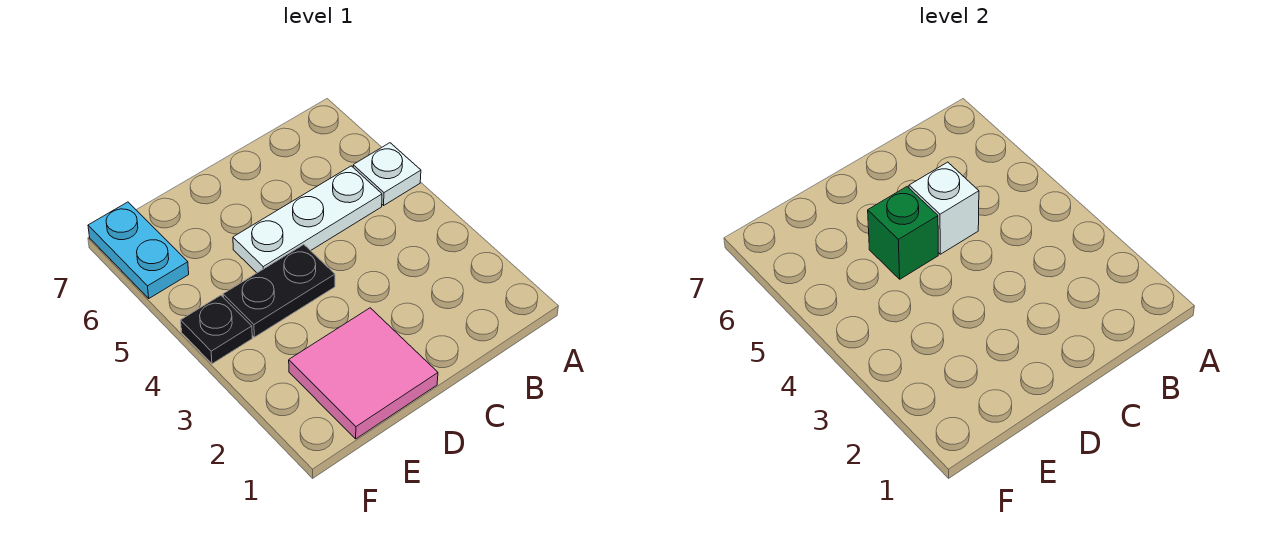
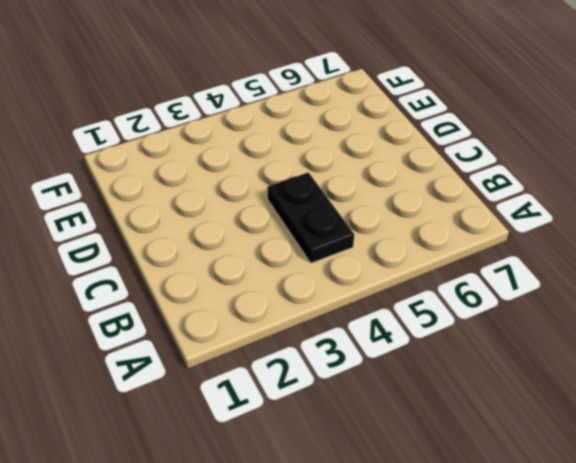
black 1x2 plate [267,172,354,263] -> black 1x2 plate moved to [223,245,335,337]
none -> white 1x1 plate [353,143,421,205]
none -> white 1x3 plate [233,166,382,273]

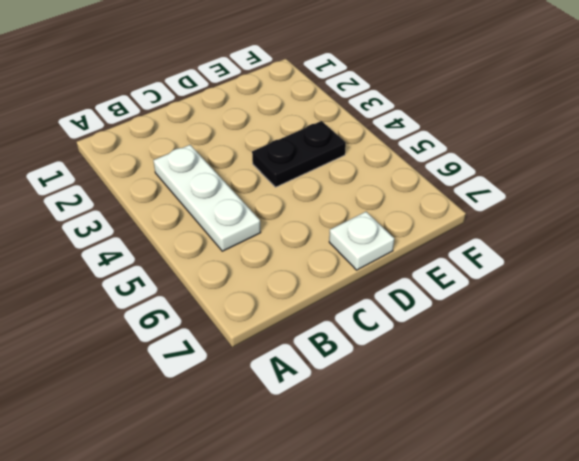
white 1x3 plate [153,145,261,251] -> white 1x3 plate turned to [233,166,382,273]
white 1x1 plate [329,212,394,270] -> white 1x1 plate moved to [353,143,421,205]
none -> pink 2x2 tile [289,308,438,439]
none -> black 1x1 plate [181,295,252,364]

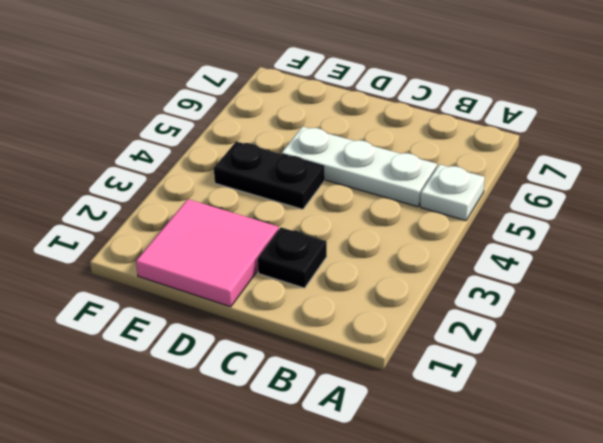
black 1x1 plate [258,227,327,288] -> black 1x1 plate moved to [181,295,252,364]
none -> cyan 1x2 plate [88,202,189,298]
none -> white 1x1 brick [909,162,979,254]

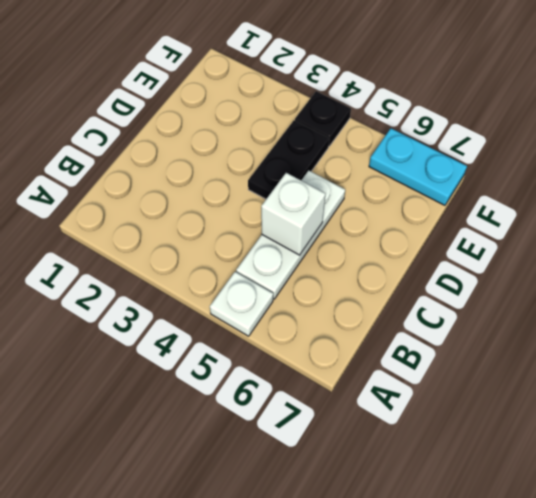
none -> pink 2x2 tile [289,308,438,439]
none -> green 1x1 brick [868,187,938,279]

